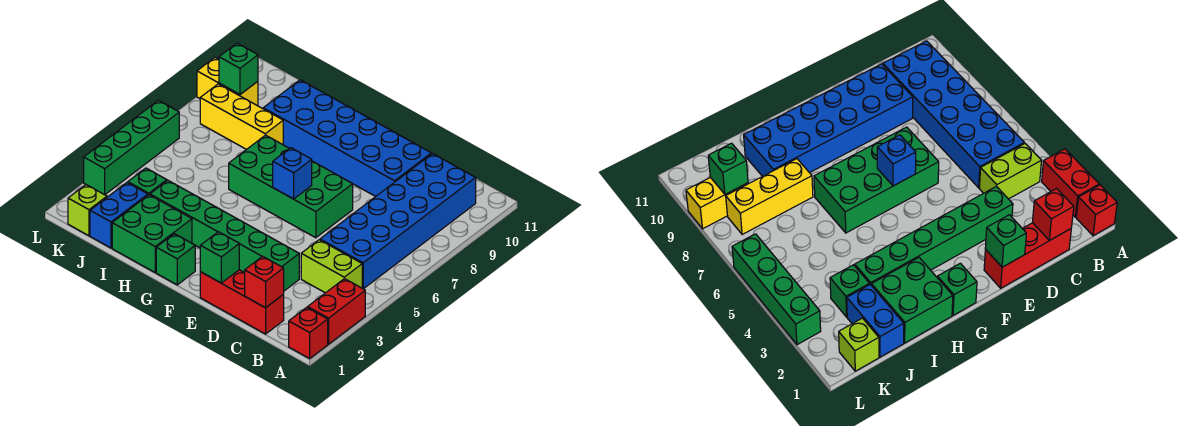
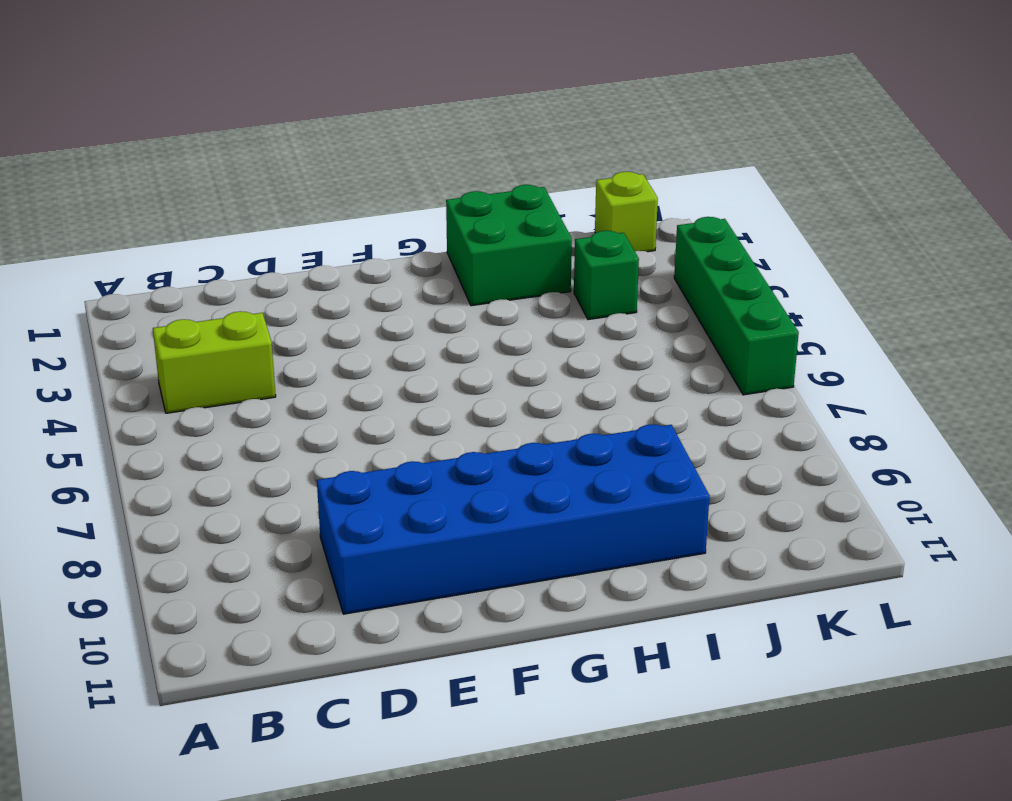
none -> red 1x1 brick [289,307,328,359]
none -> red 1x2 brick [308,279,365,344]
none -> blue 2x6 brick [320,154,476,289]

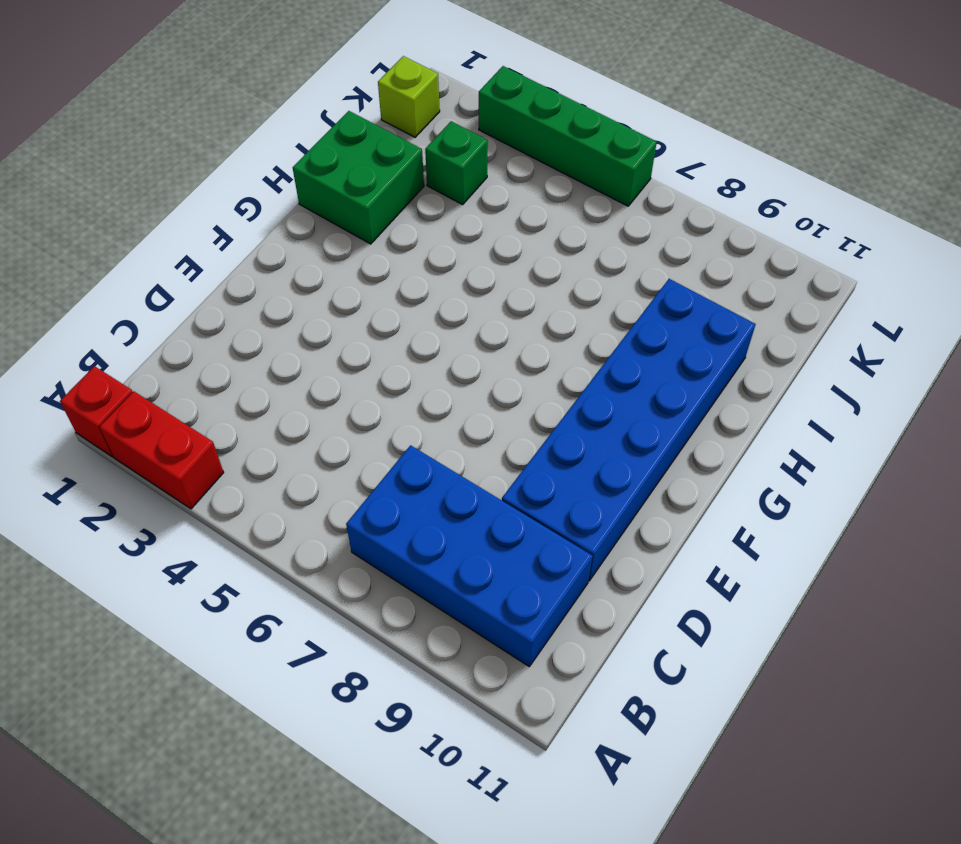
blue 2x4 brick [346,445,592,666] -> blue 2x6 brick [320,154,476,289]
none -> lime 1x2 brick [301,240,362,293]
none -> red 1x3 brick [200,270,284,334]
none -> green 1x6 brick [150,181,299,291]

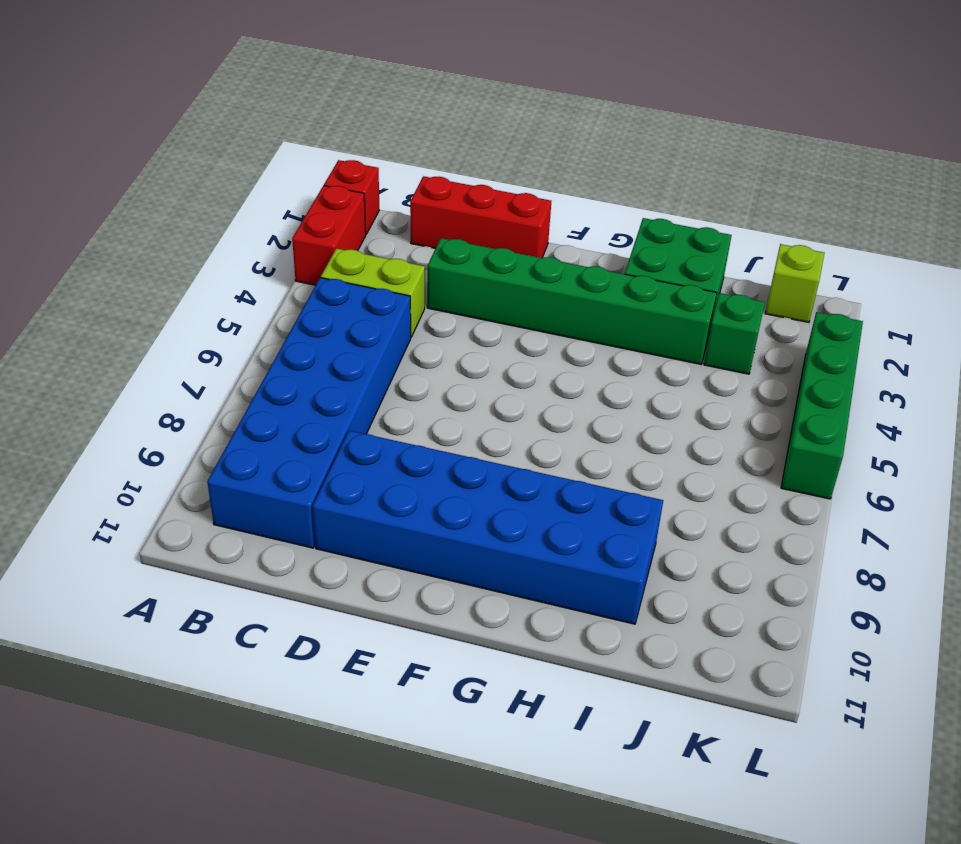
none -> green 2x4 brick [229,135,353,238]
none -> green 1x1 brick [156,234,195,285]
none -> yellow 1x3 brick [200,84,283,150]

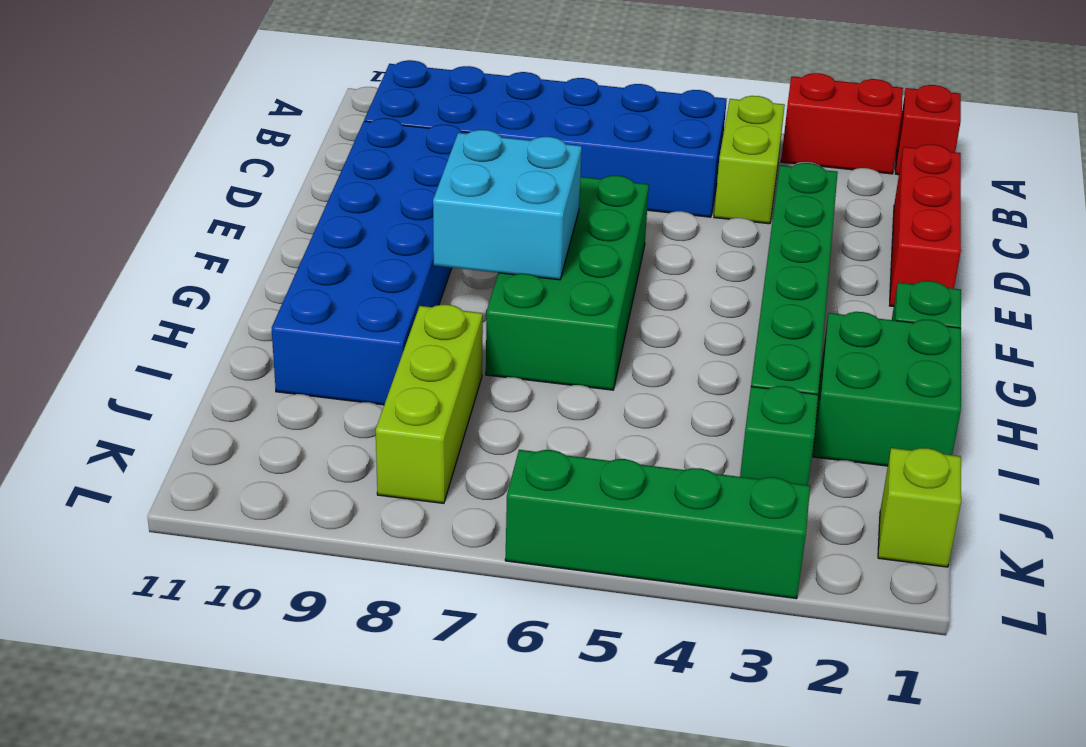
cyan 2x2 brick [433,130,582,280] -> none
lime 1x3 brick [376,305,483,503] -> yellow 1x3 brick [200,84,283,150]
none -> blue 1x2 brick [90,183,148,248]
none -> yellow 1x2 brick [197,58,258,106]
none -> red 1x1 brick [245,256,284,308]

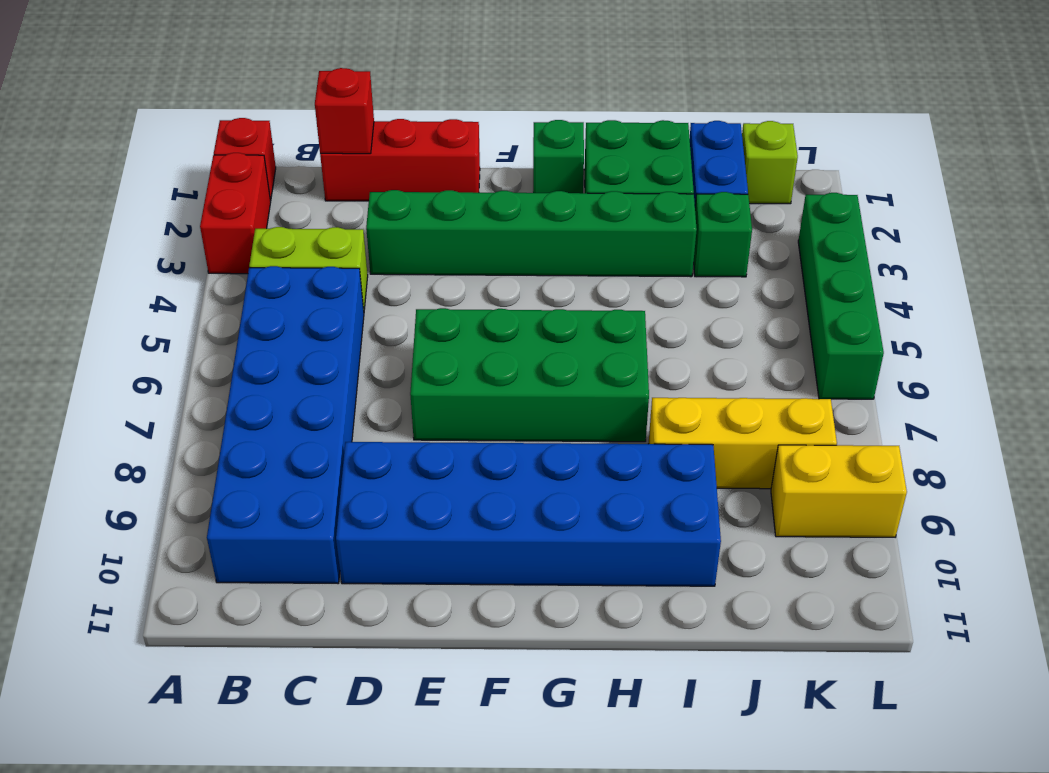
none -> green 1x1 brick [200,232,239,283]
none -> blue 1x1 brick [273,148,312,199]
none -> green 1x1 brick [219,43,258,94]

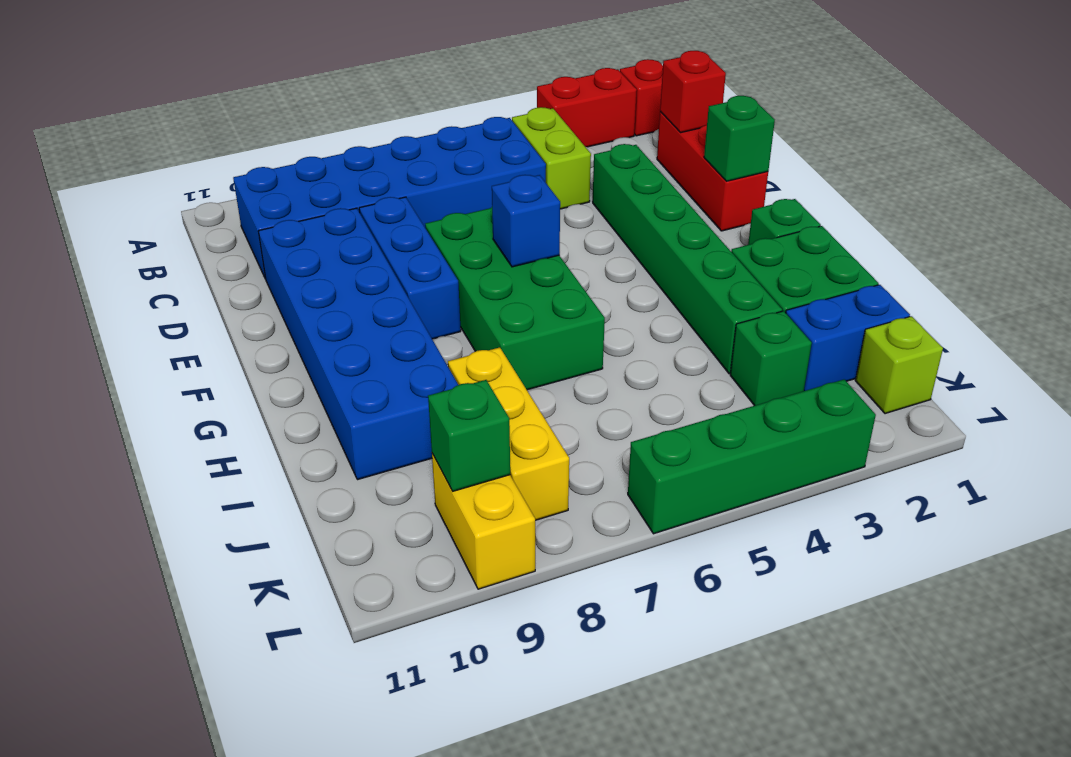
blue 1x3 brick [359,197,461,339] -> none

